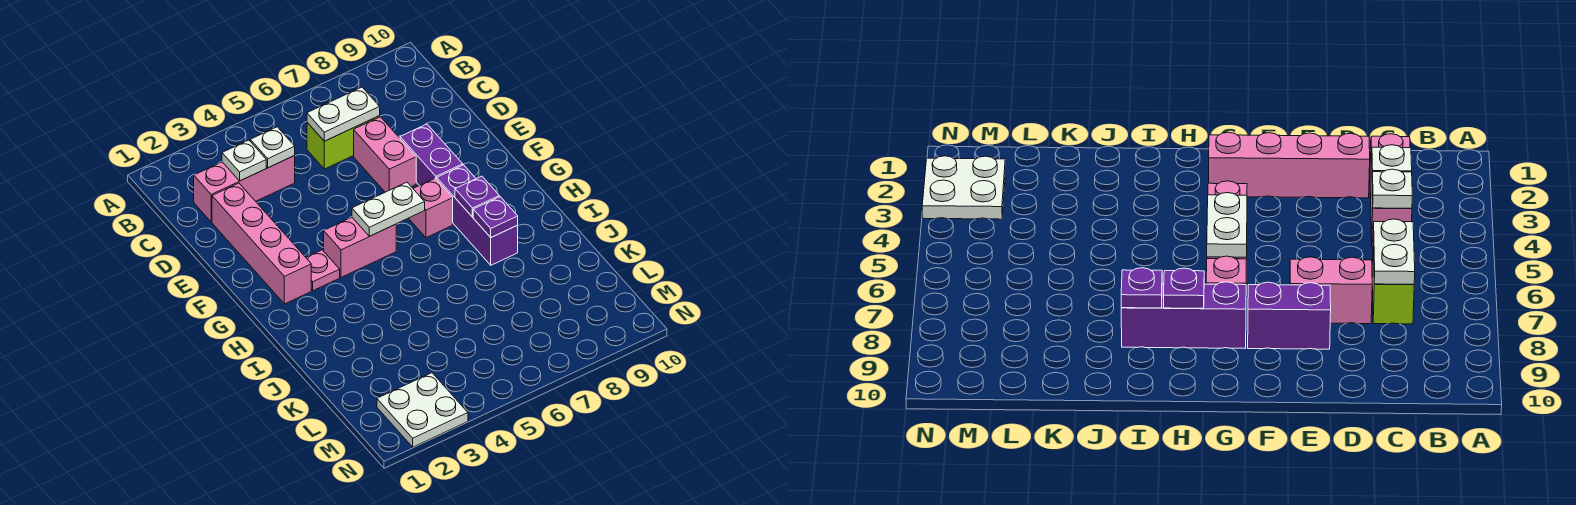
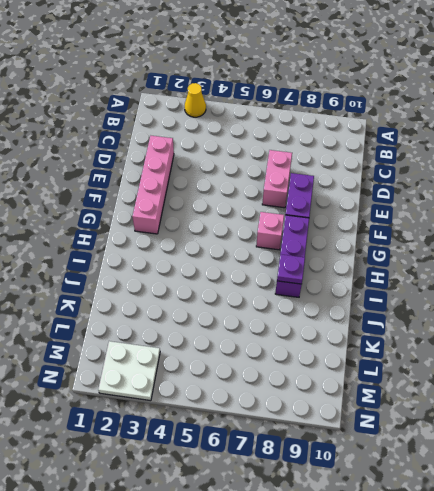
yellow 1x1 cone [185,83,206,117] -> none
none -> pink 1x3 brick [194,156,295,222]
none -> lime 1x2 brick [307,116,380,169]
none -> pink 1x1 plate [306,250,340,291]

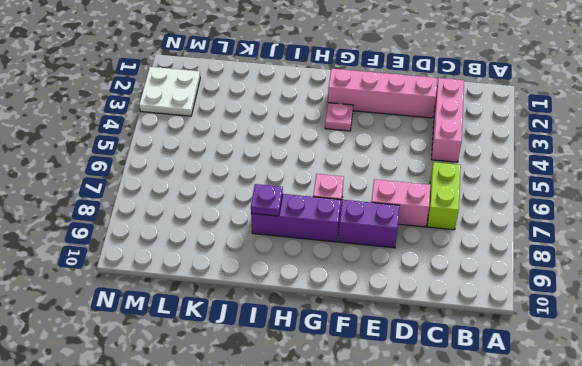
none -> pink 1x2 brick [324,217,396,277]
none -> white 1x1 plate [222,140,266,181]
none -> white 1x1 plate [250,127,295,168]

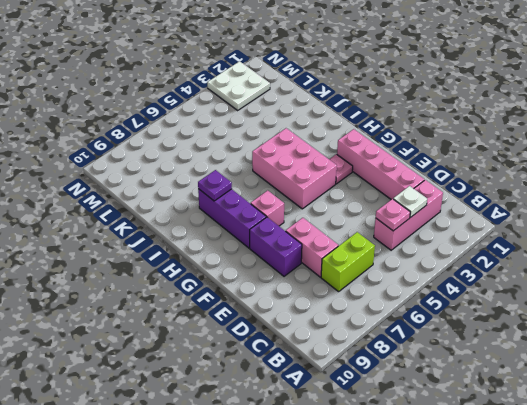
pink 1x1 plate [376,199,410,231] -> white 1x1 plate [250,127,295,168]
pink 2x3 brick [252,128,337,209] -> pink 1x2 brick [324,217,396,277]
none -> white 1x2 plate [307,87,380,141]
none -> white 1x2 plate [352,182,425,236]
none -> purple 1x1 plate [455,176,499,217]

